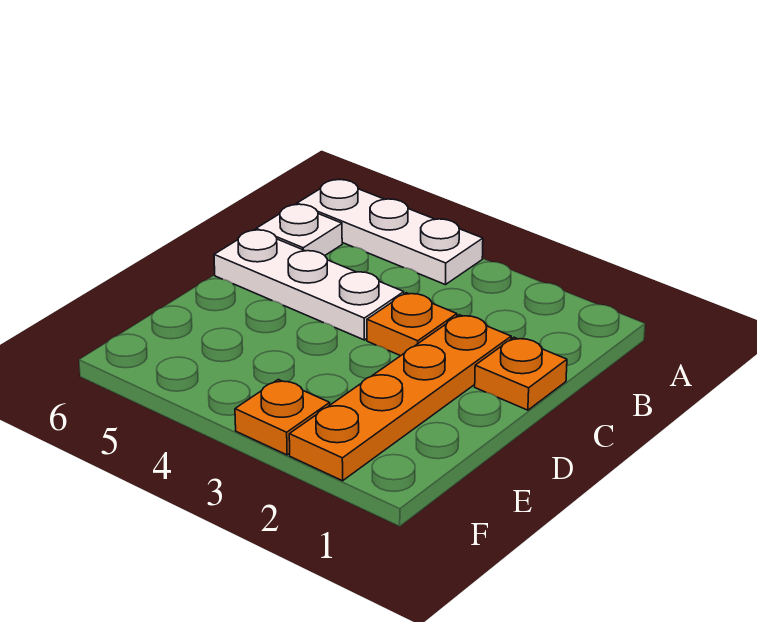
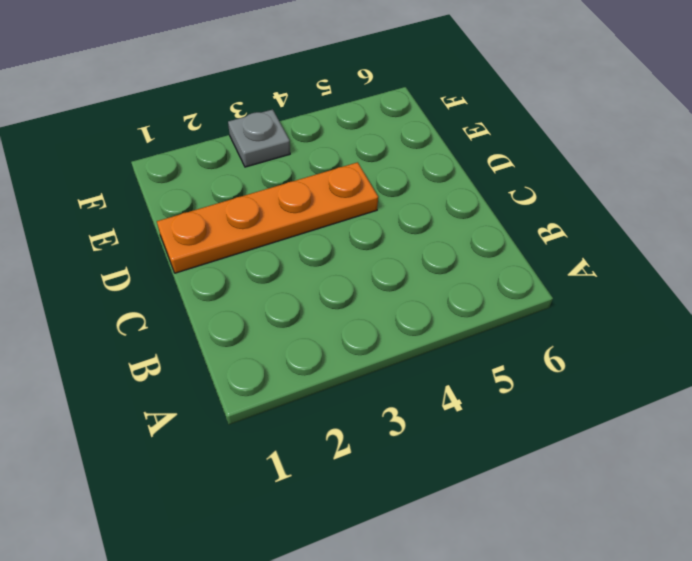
orange 1x4 plate [157,162,378,273] -> orange 1x4 plate turned to [289,315,511,481]
grey 1x1 plate [228,109,290,167] -> orange 1x1 plate [235,380,330,455]
none -> white 1x3 plate [297,180,483,285]
none -> white 1x1 plate [256,204,342,255]

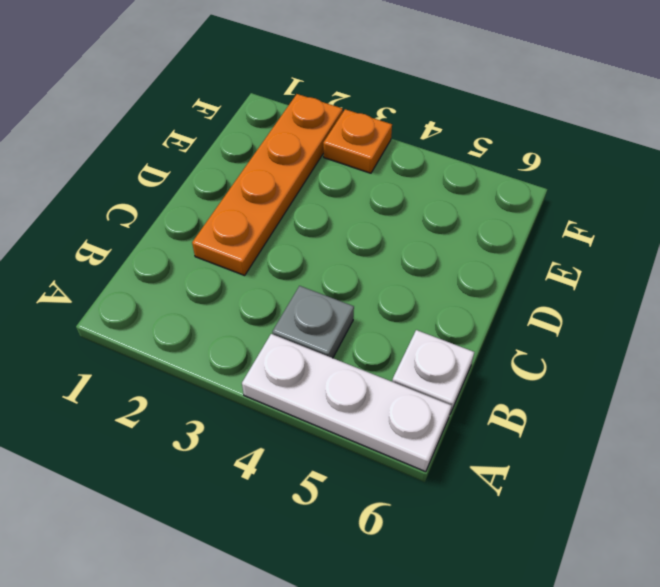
grey 1x1 plate [272,286,354,358] -> none
none -> orange 1x1 plate [475,337,567,410]
none -> orange 1x1 plate [367,293,457,356]

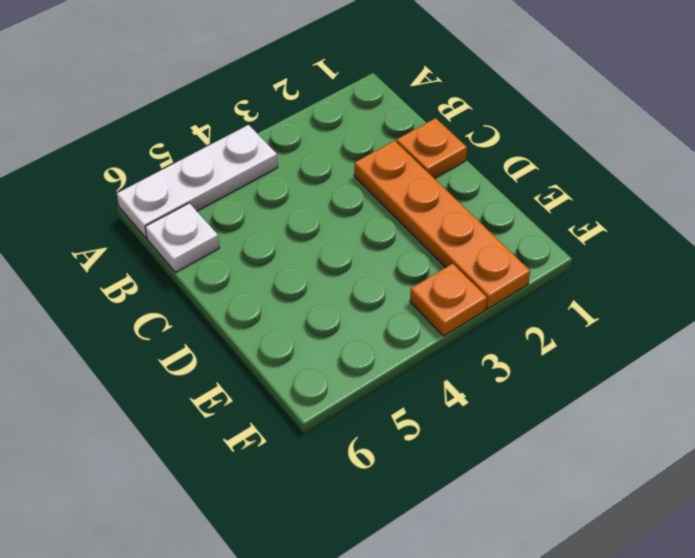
none -> orange 1x1 plate [367,293,457,356]
none -> white 1x3 plate [214,230,404,340]

